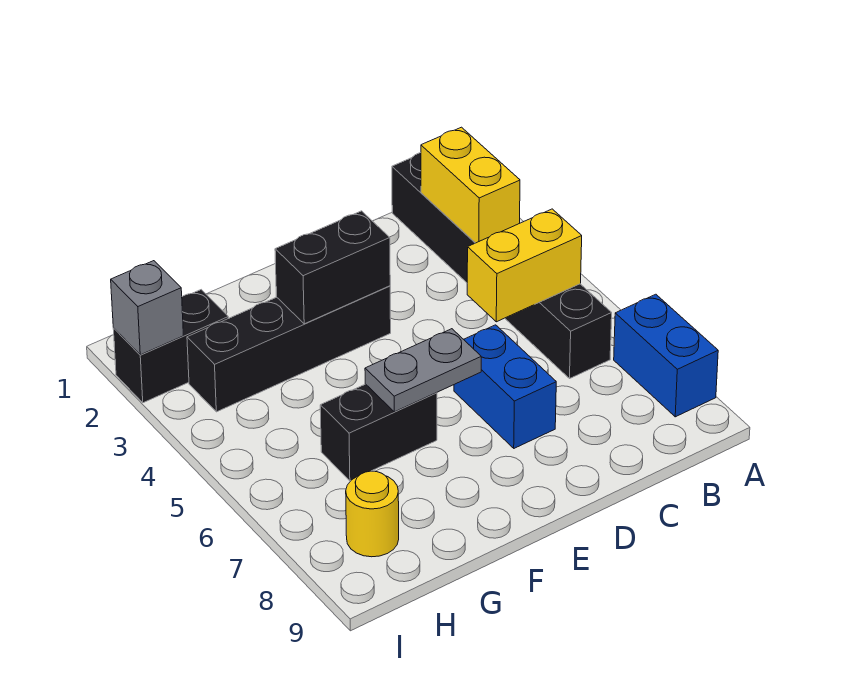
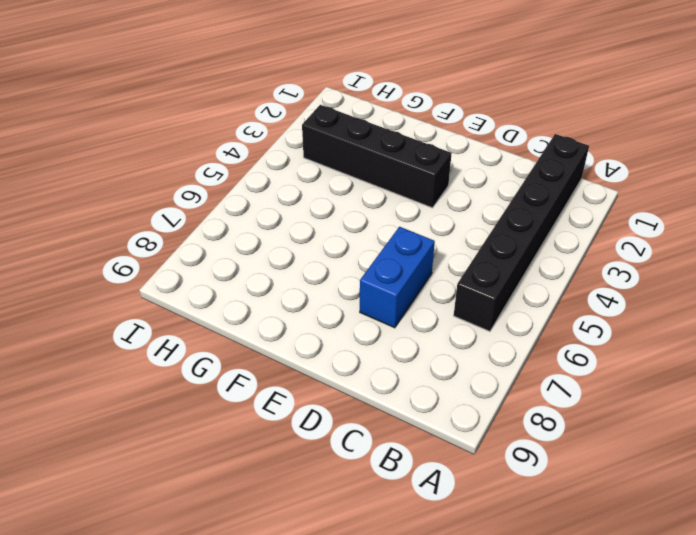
none -> blue 1x2 brick [614,294,718,417]
none -> black 1x2 brick [320,384,437,481]
none -> black 1x2 brick [113,290,228,403]

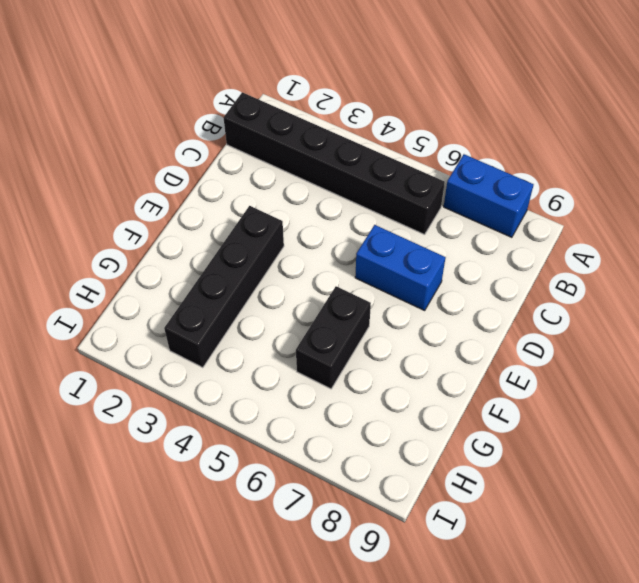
none -> black 1x2 brick [113,290,228,403]
none -> yellow 1x1 round brick [346,471,399,557]
none -> yellow 1x2 brick [421,127,520,243]

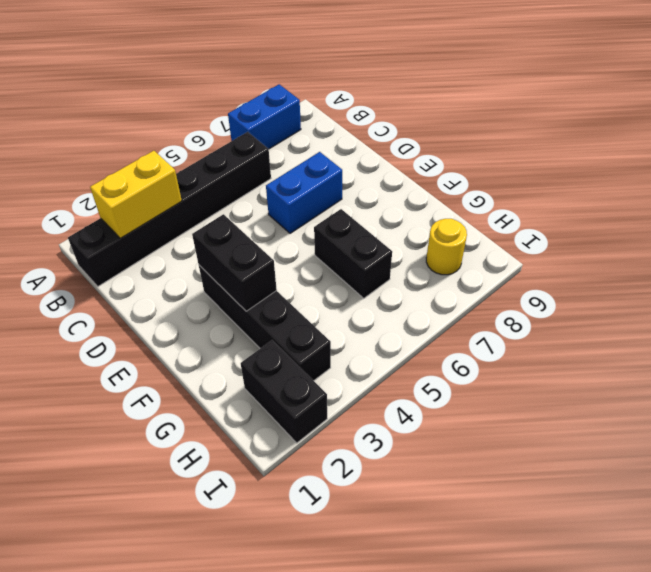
none -> yellow 1x2 brick [467,209,582,322]
none -> grey 1x2 plate [365,329,481,412]
none -> grey 1x1 brick [111,261,183,355]

